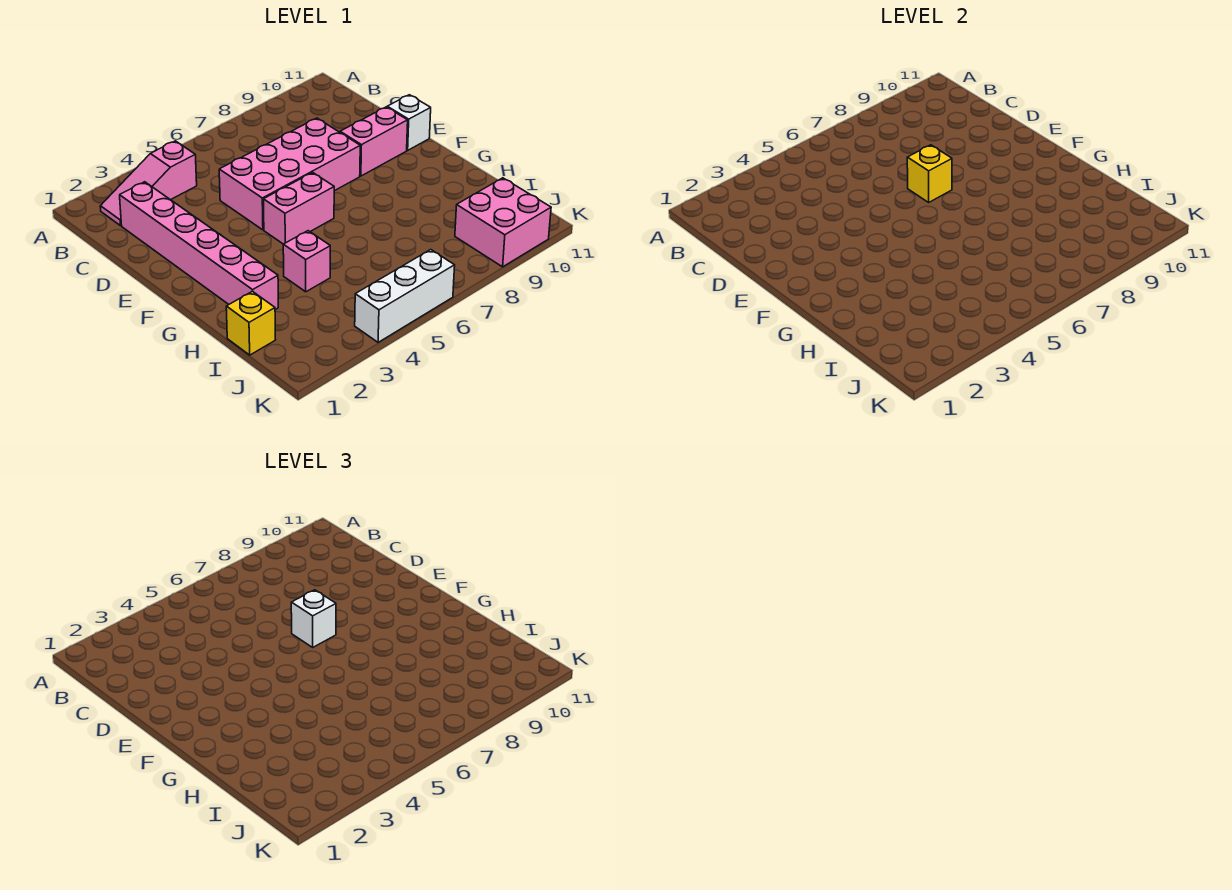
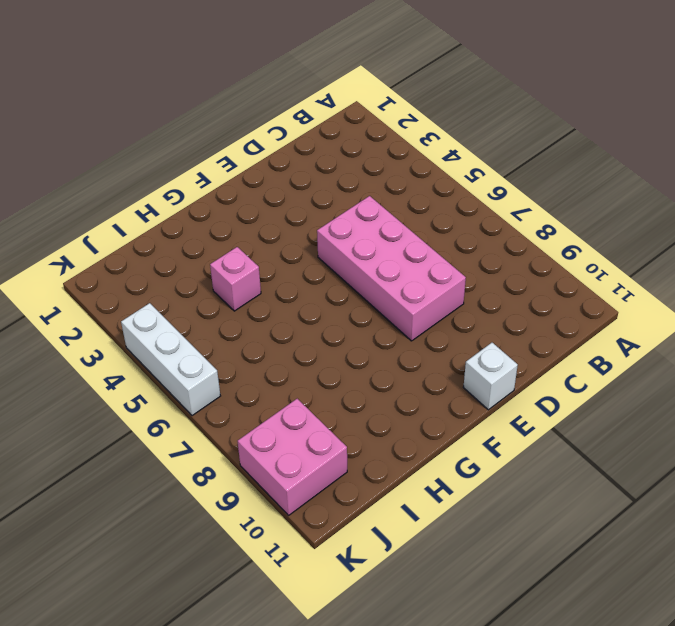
none -> pink 1x3 slope [100,141,197,226]
none -> pink 1x6 brick [120,182,278,310]
none -> pink 1x2 brick [340,107,408,176]

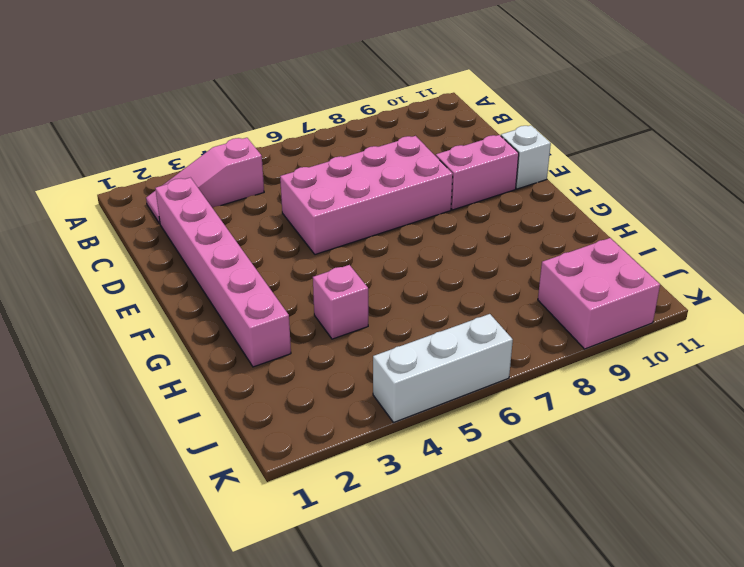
none -> pink 1x2 brick [263,172,334,244]
none -> yellow 1x1 brick [226,291,275,355]
none -> yellow 1x1 brick [907,145,952,202]

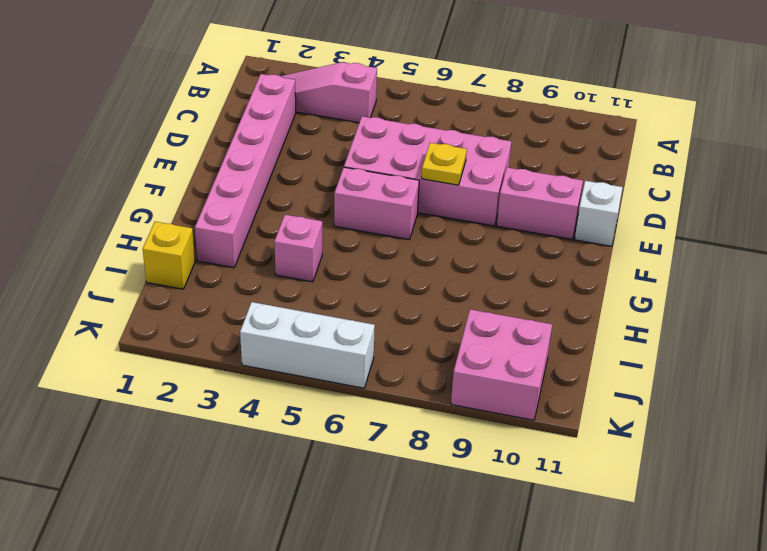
yellow 1x1 plate [422,143,467,185] -> yellow 1x1 brick [907,145,952,202]
none -> white 1x1 brick [291,590,336,647]

